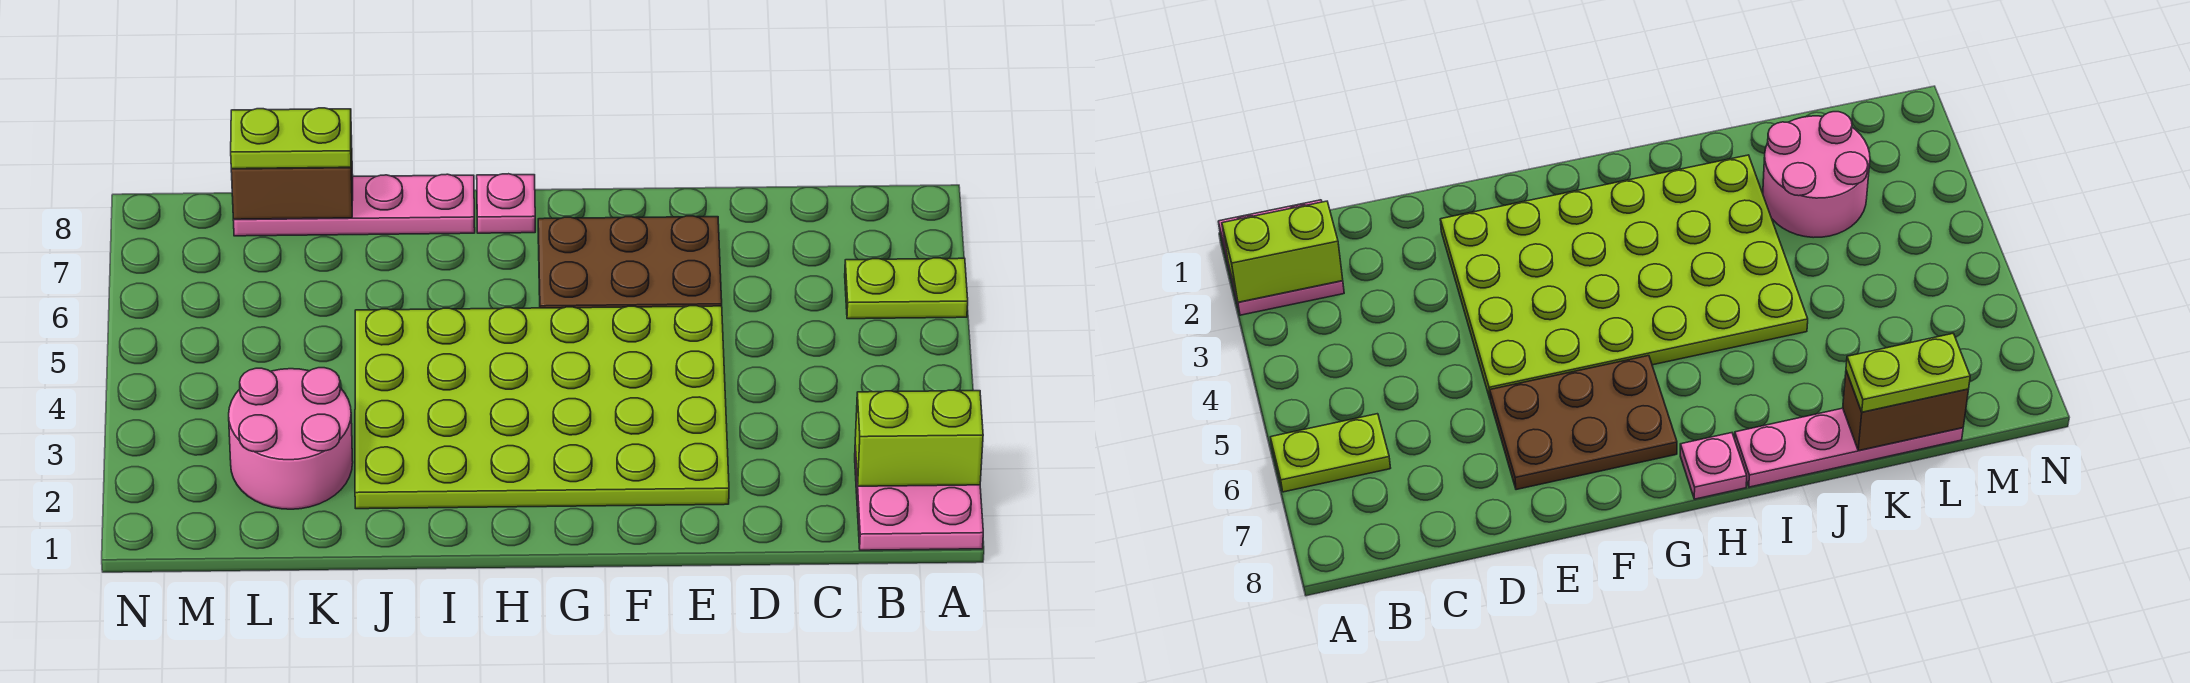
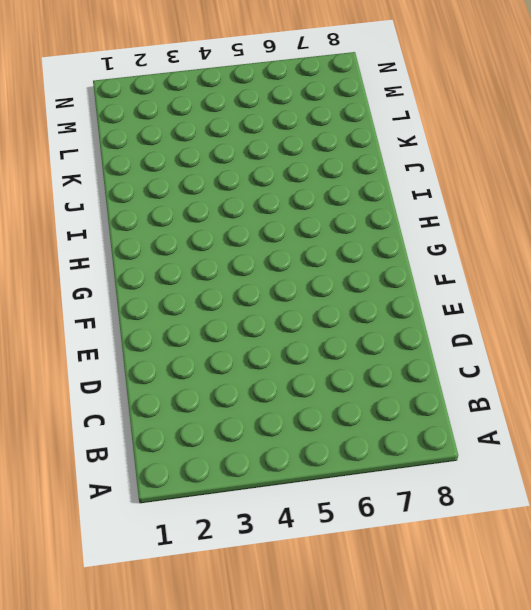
none -> pink 2x2 plate [855,446,983,550]
none -> lime 1x2 plate [845,258,968,319]

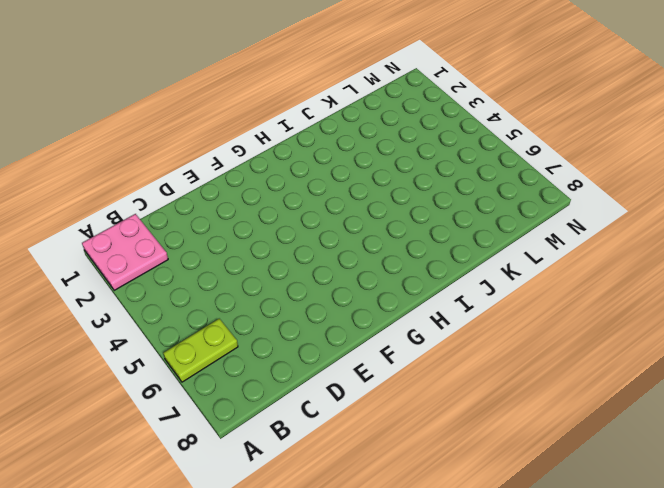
none -> lime 4x6 plate [355,306,729,509]
none -> brown 2x3 plate [538,216,722,308]

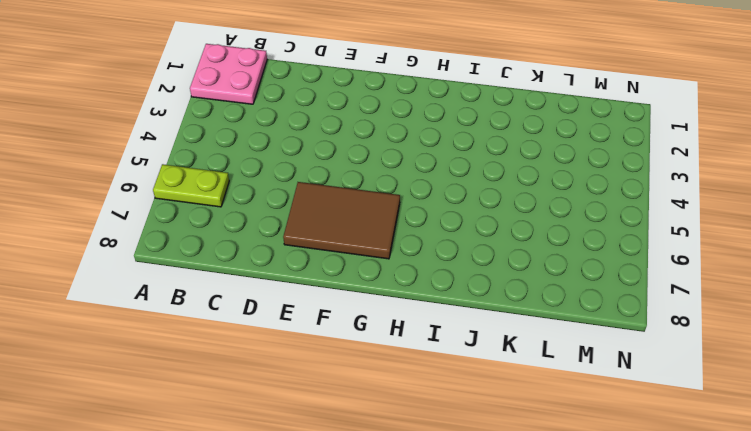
brown 2x3 tile [283,182,400,259] -> brown 2x3 plate [538,216,722,308]
none -> lime 4x6 plate [355,306,729,509]
none -> pink 1x1 plate [477,174,535,233]

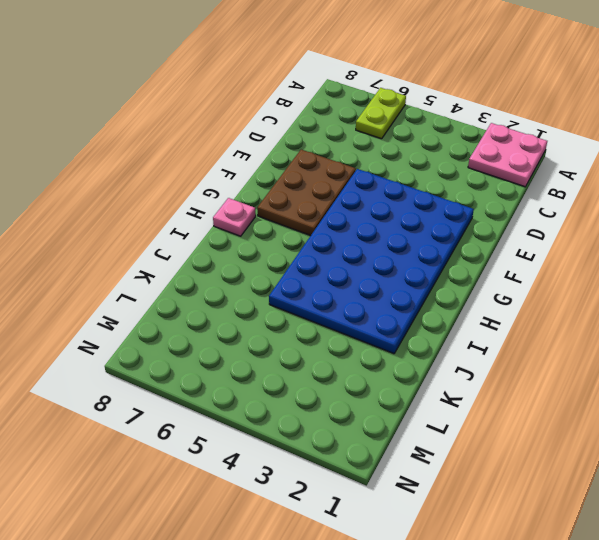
blue 4x6 plate [269,169,474,354] -> lime 4x6 plate [355,306,729,509]
none -> pink 1x4 plate [233,174,475,236]
none -> pink 2x2 round brick [229,368,353,509]

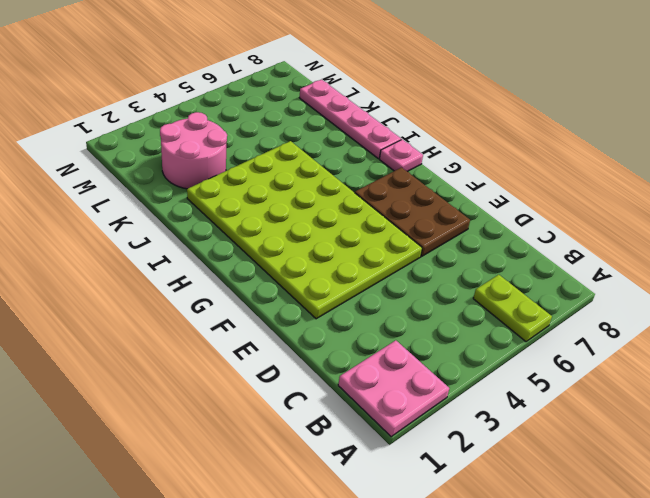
none -> lime 1x2 brick [855,390,983,486]
none -> brown 1x2 brick [231,136,353,219]

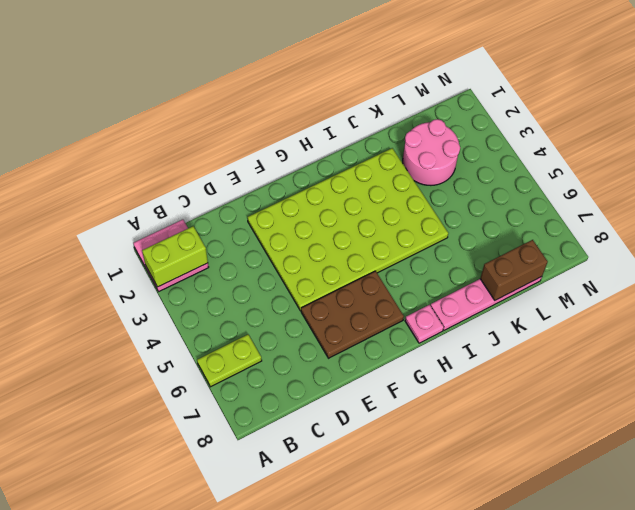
none -> lime 1x2 plate [231,108,351,169]

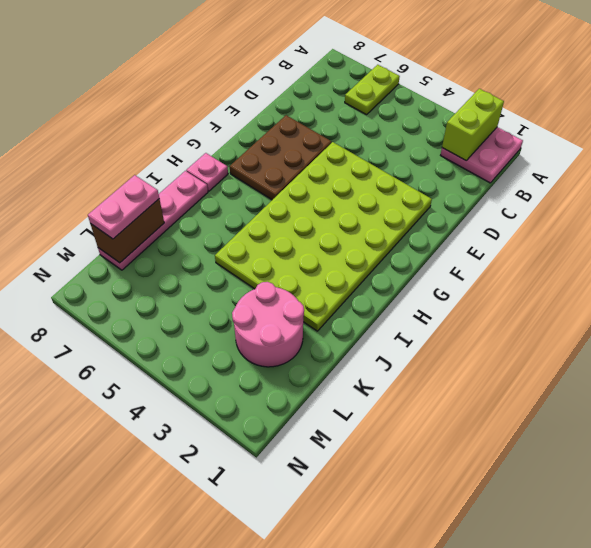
pink 1x2 plate [88,175,159,239] -> lime 1x2 plate [231,108,351,169]

